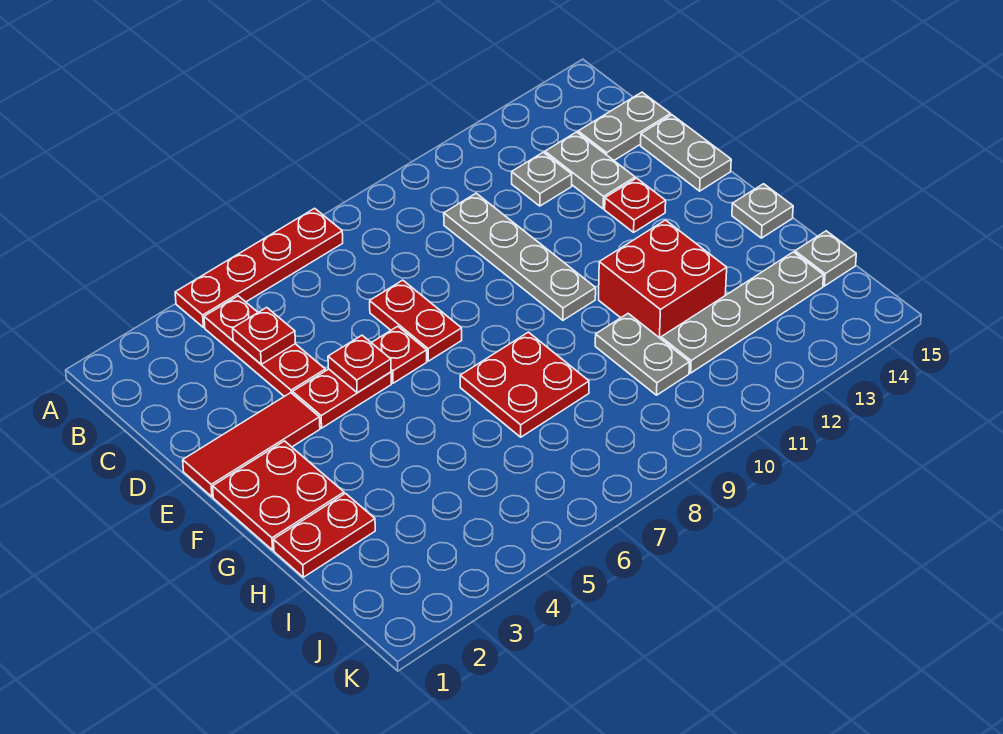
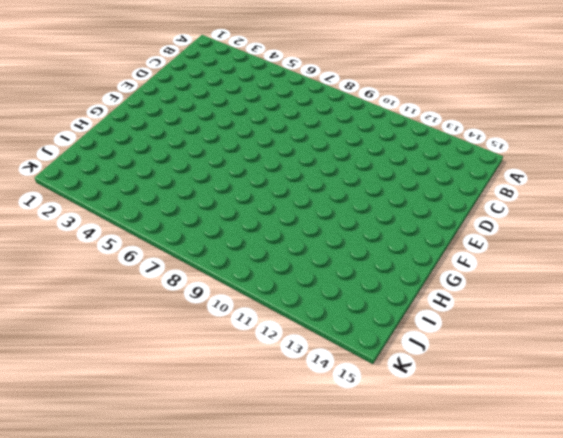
none -> red 1x4 plate [175,208,343,328]
none -> red 1x3 plate [204,296,325,396]
none -> grey 1x4 plate [444,193,596,320]

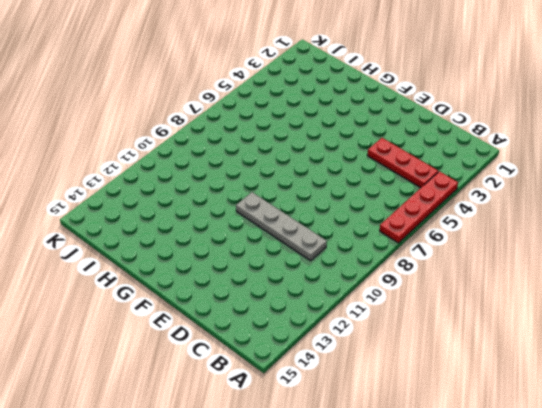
none -> grey 1x1 plate [512,152,572,206]
none -> grey 1x2 plate [545,132,635,209]
none -> grey 1x2 plate [578,92,670,160]

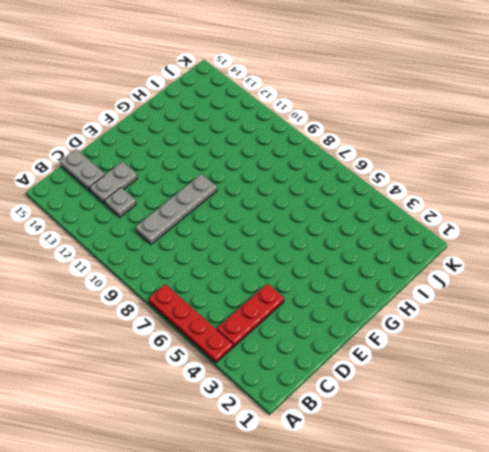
none -> red 1x2 plate [370,280,462,361]
none -> grey 1x2 plate [641,115,731,191]
none -> red 1x3 tile [183,393,320,497]

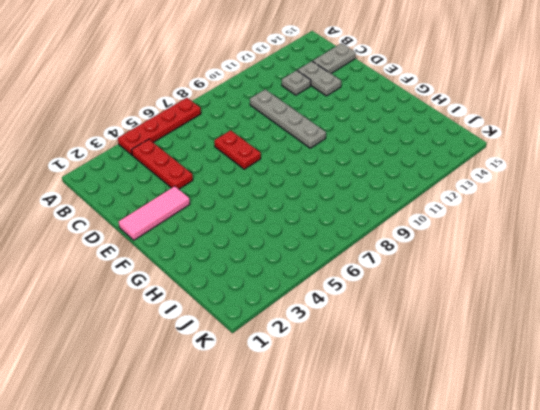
pink 1x3 tile [119,186,190,240] -> red 1x3 tile [183,393,320,497]
none -> grey 1x2 plate [641,115,731,191]
none -> red 1x2 plate [293,369,391,428]
none -> red 1x1 plate [372,326,427,383]

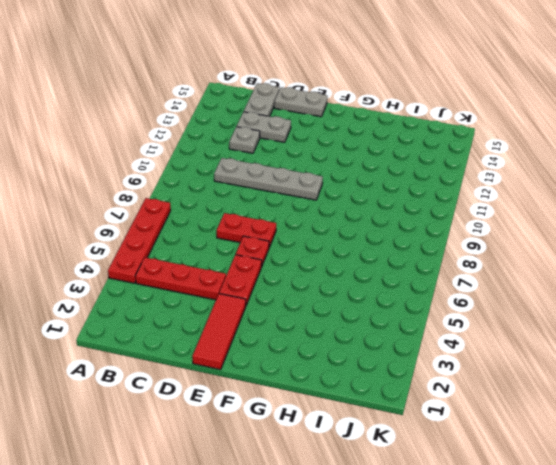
none -> red 1x1 plate [605,178,666,232]
none -> red 2x2 plate [213,441,344,550]
none -> red 2x2 plate [460,332,589,437]

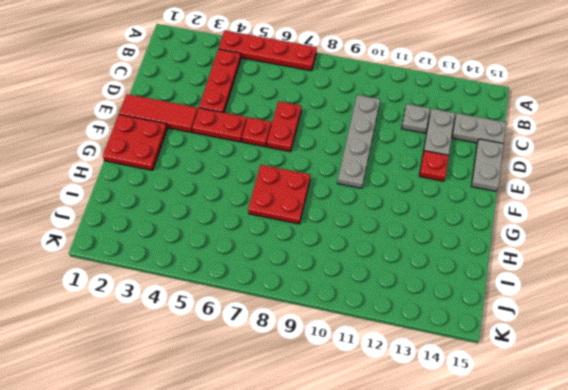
none -> red 2x2 brick [599,220,727,339]
none -> grey 1x1 plate [732,184,793,238]
none -> red 1x2 plate [273,494,375,577]

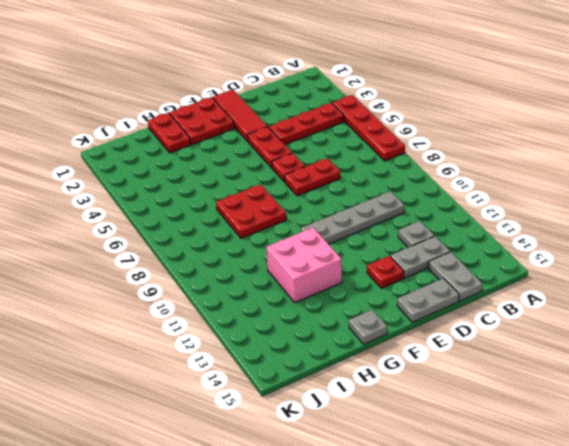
pink 2x2 brick [266,228,342,303] -> red 2x2 brick [599,220,727,339]
none -> grey 1x2 plate [595,314,690,395]
none -> grey 1x4 plate [661,252,824,373]
none -> grey 1x1 plate [795,231,856,286]

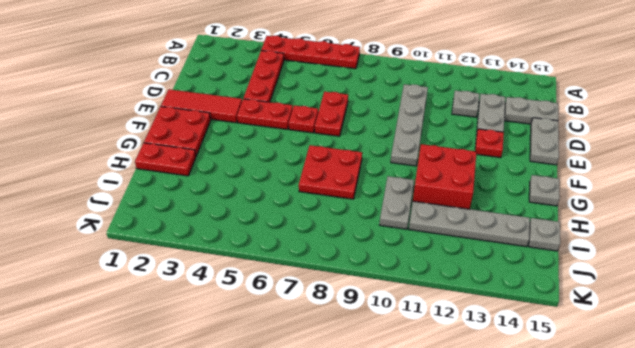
none -> red 1x1 plate [233,307,296,364]
none -> red 1x1 plate [328,335,391,393]

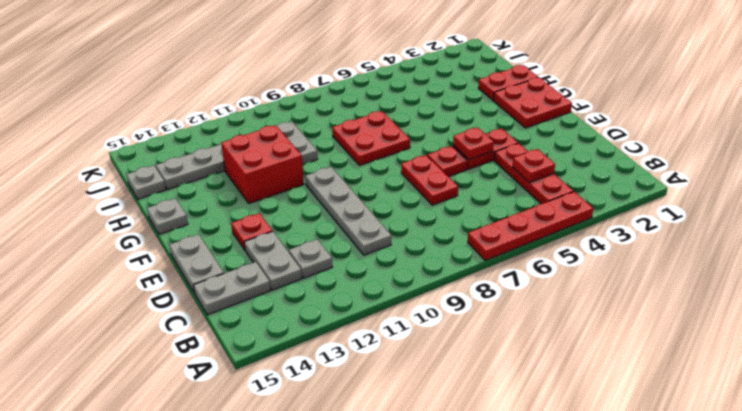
none -> red 1x3 tile [183,393,320,497]

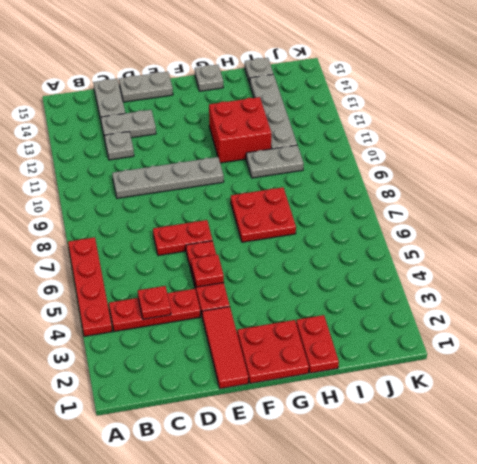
none -> red 1x1 plate [605,178,666,232]

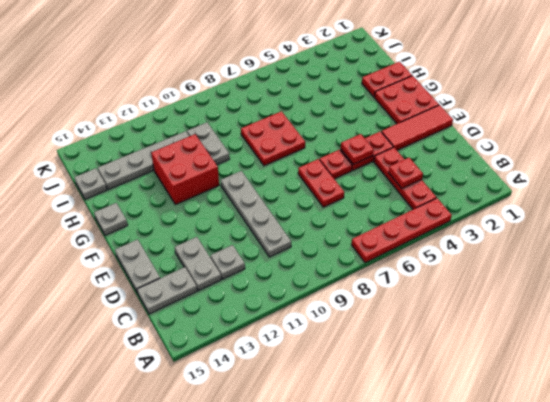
none -> red 1x1 plate [605,178,666,232]

